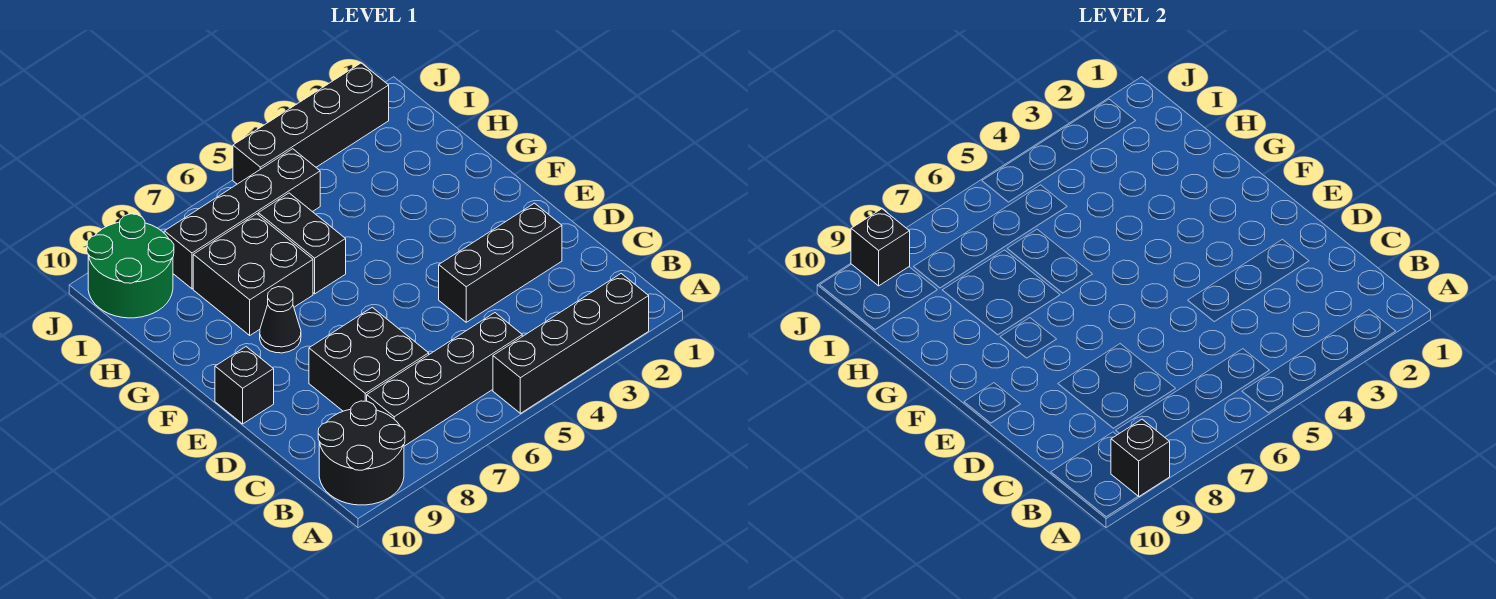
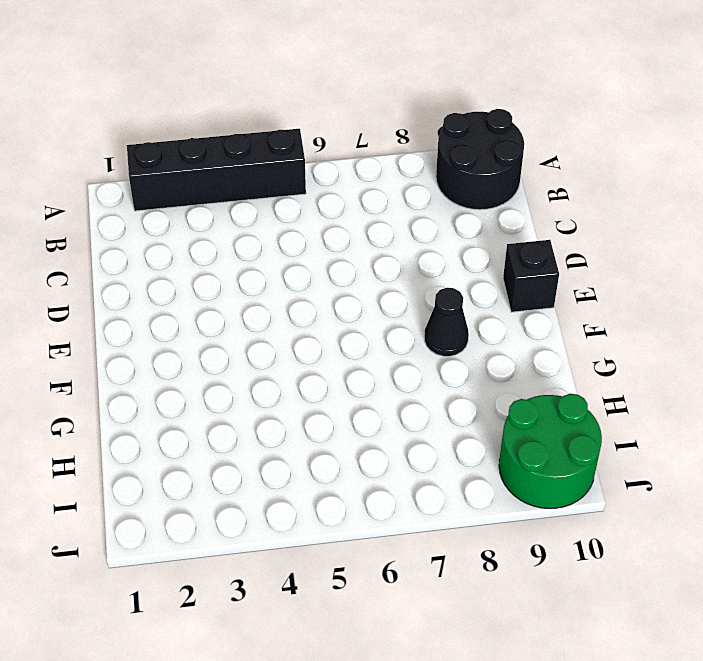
none -> black 1x4 brick [367,313,522,446]
none -> black 2x2 brick [309,307,429,411]
none -> black 1x3 brick [439,203,562,322]

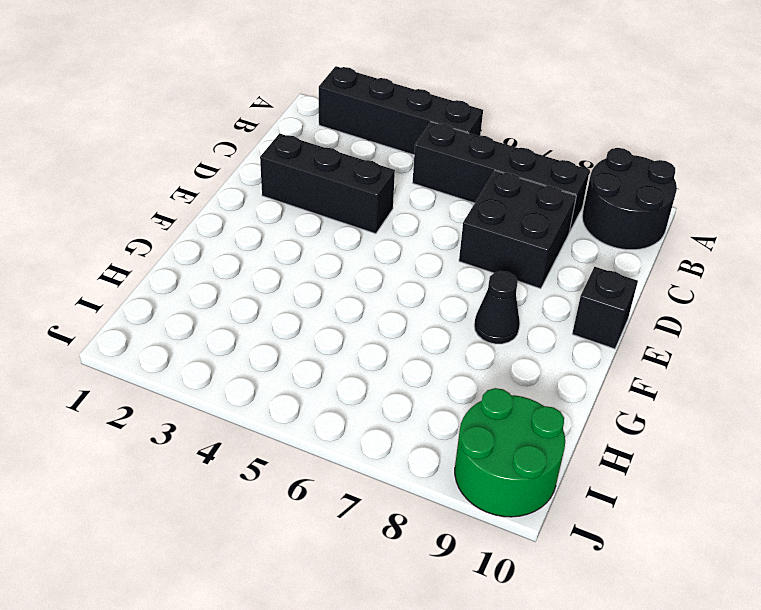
none -> black 1x2 brick [258,193,346,294]
none -> black 2x2 brick [193,214,313,335]
none -> black 1x4 brick [164,149,320,289]

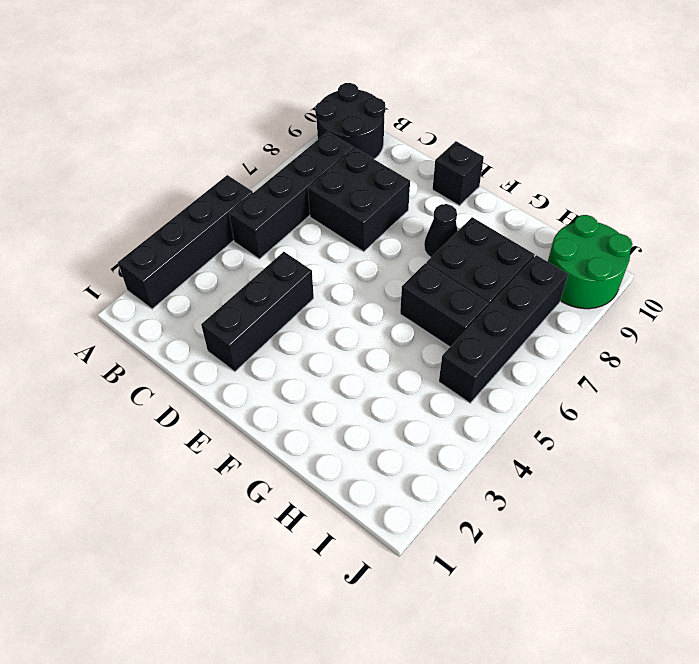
none -> black 1x4 brick [233,63,389,184]
none -> black 1x1 brick [1111,419,1170,497]
none -> black 1x1 brick [851,209,910,286]

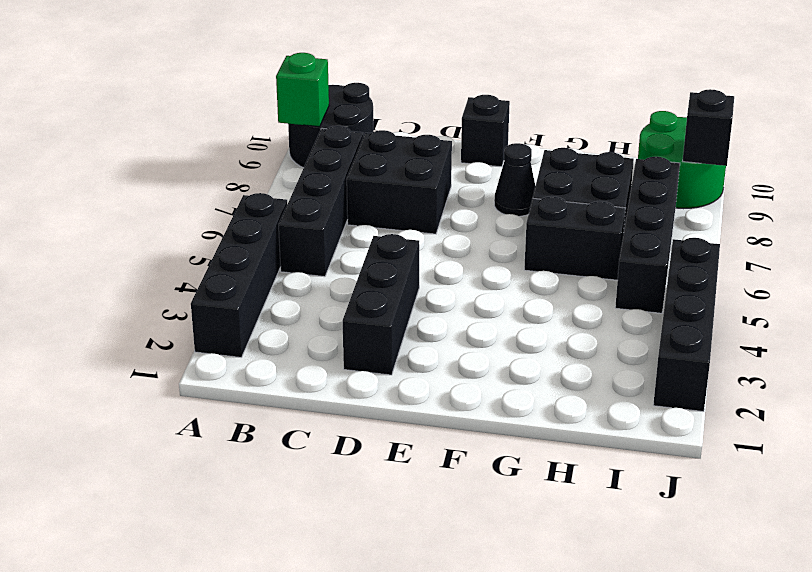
green 1x1 brick [276,53,329,127] -> black 1x1 brick [1111,419,1170,497]

